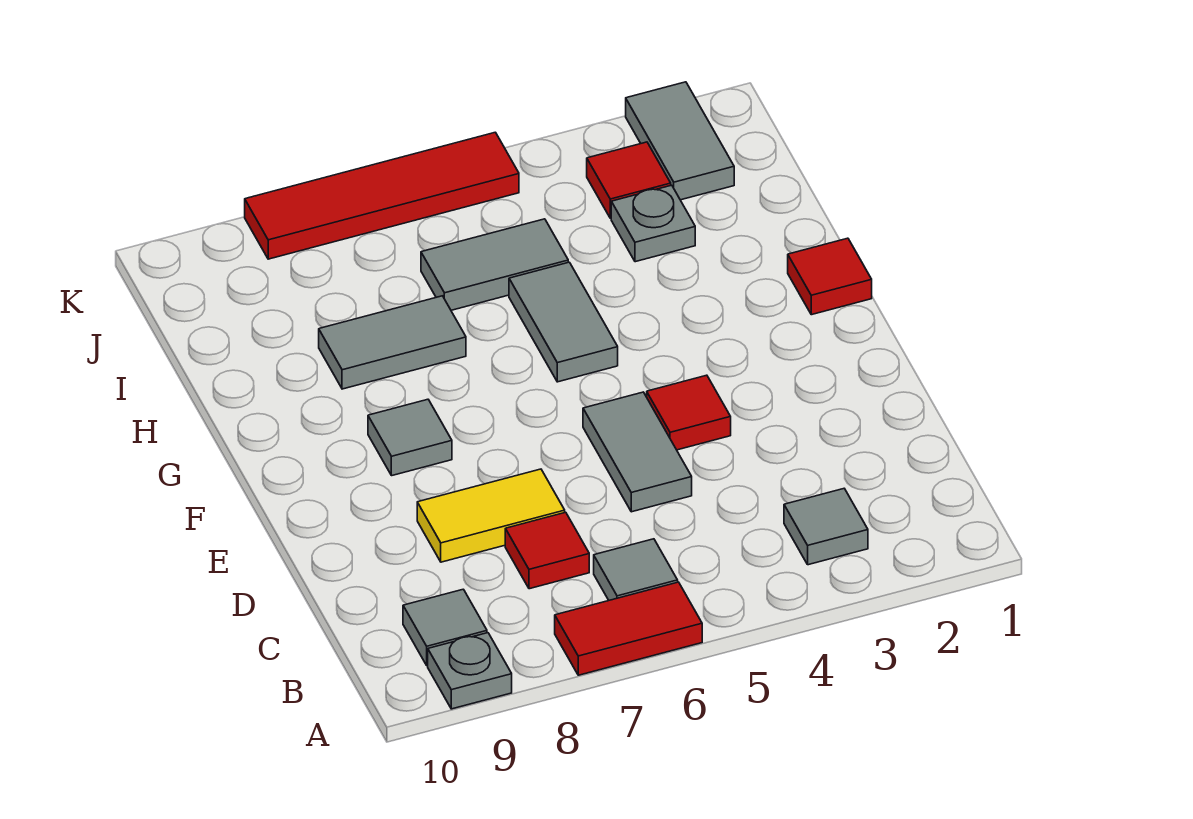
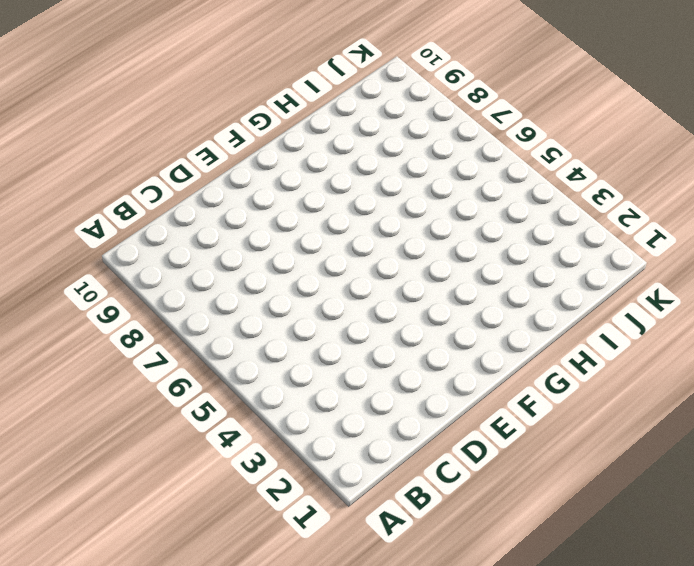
none -> red 1x2 tile [555,582,702,675]
none -> grey 1x1 plate [428,633,512,709]
none -> grey 1x1 tile [784,489,868,565]

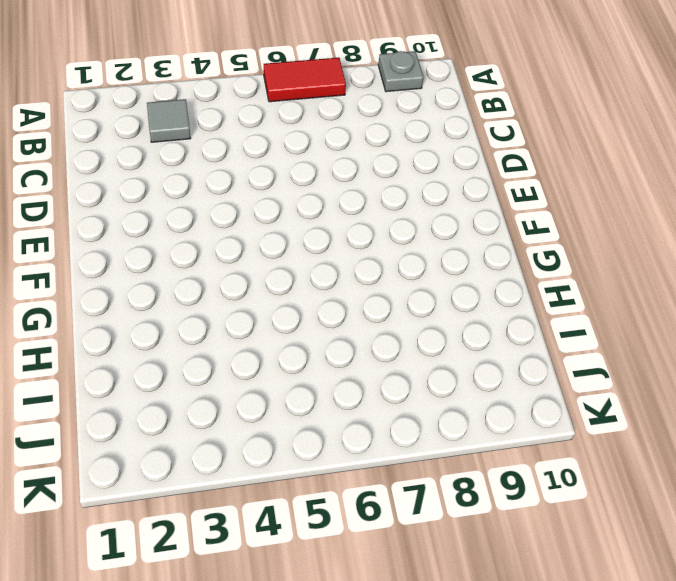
none -> grey 1x1 tile [594,539,678,600]
none -> grey 1x1 tile [403,589,487,666]
none -> red 1x1 tile [505,512,589,589]

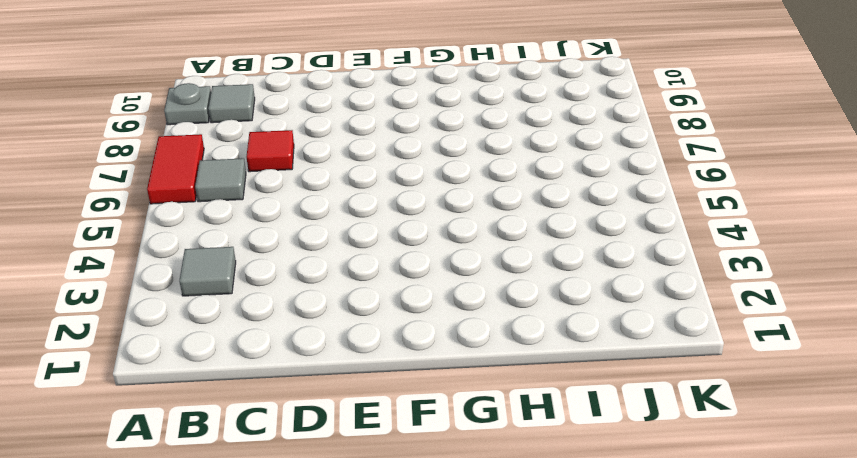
none -> grey 1x2 tile [583,392,692,512]
none -> yellow 1x2 tile [417,469,565,562]
none -> red 1x1 tile [647,375,731,450]

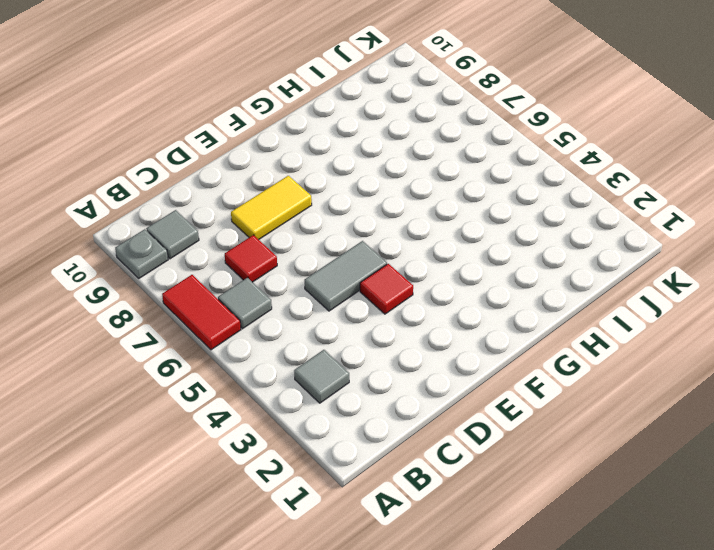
yellow 1x2 tile [231,176,312,240] -> yellow 1x2 tile turned to [417,469,565,562]
none -> grey 1x1 tile [368,399,452,476]
none -> red 1x1 tile [788,238,872,315]
none -> grey 1x2 tile [509,262,618,382]

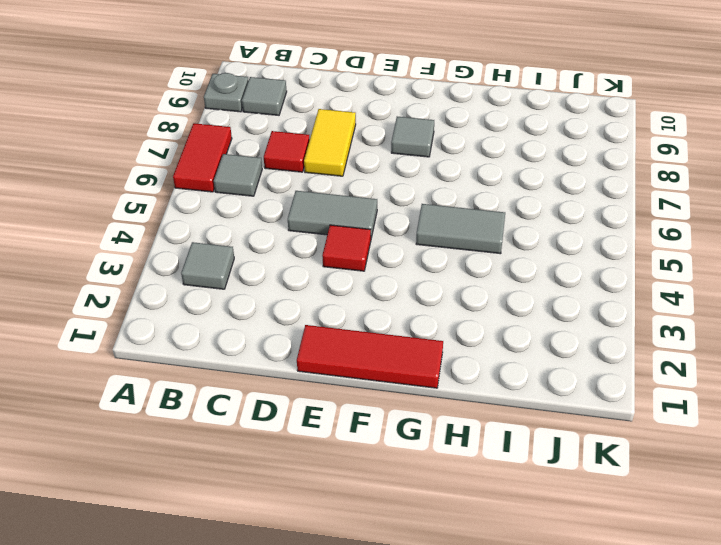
red 1x3 tile [297,325,443,388] -> red 1x1 tile [788,238,872,315]
none -> grey 1x2 tile [319,296,466,389]
none -> grey 1x1 plate [611,185,695,262]
none -> grey 1x2 tile [421,219,568,310]

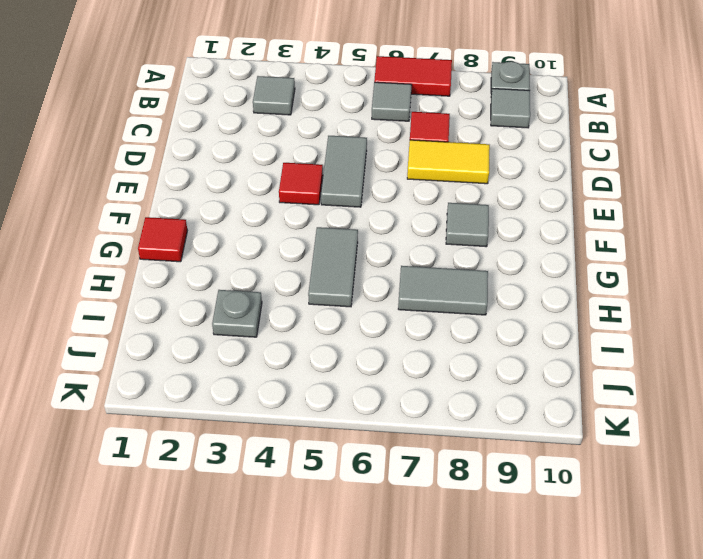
none -> grey 1x2 tile [421,219,568,310]
none -> grey 1x2 tile [626,82,734,200]
none -> red 1x1 tile [587,142,671,218]

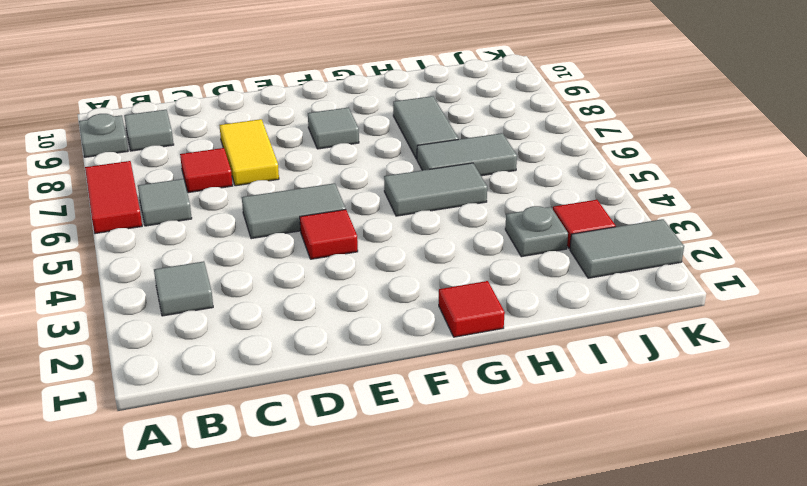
grey 1x2 tile [417,133,517,176] -> grey 1x2 tile turned to [421,219,568,310]
none -> red 1x4 tile [245,132,519,259]

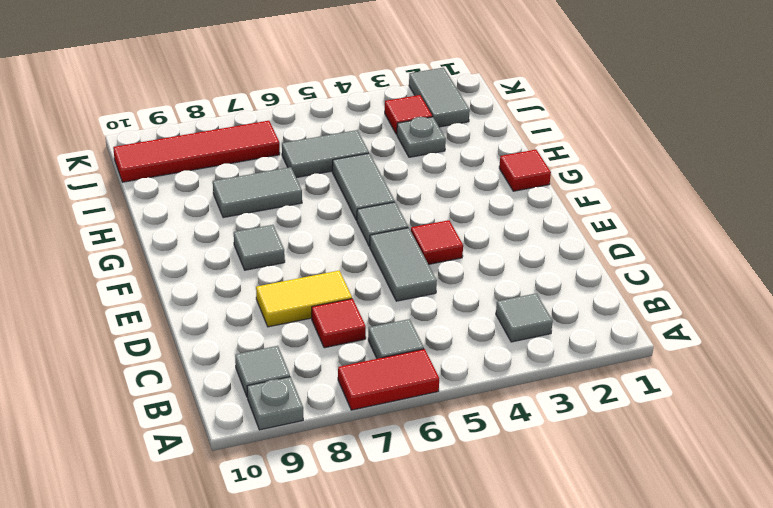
grey 1x1 tile [357,202,408,246] -> none
red 1x4 tile [113,121,280,182] -> red 1x4 tile moved to [245,132,519,259]

